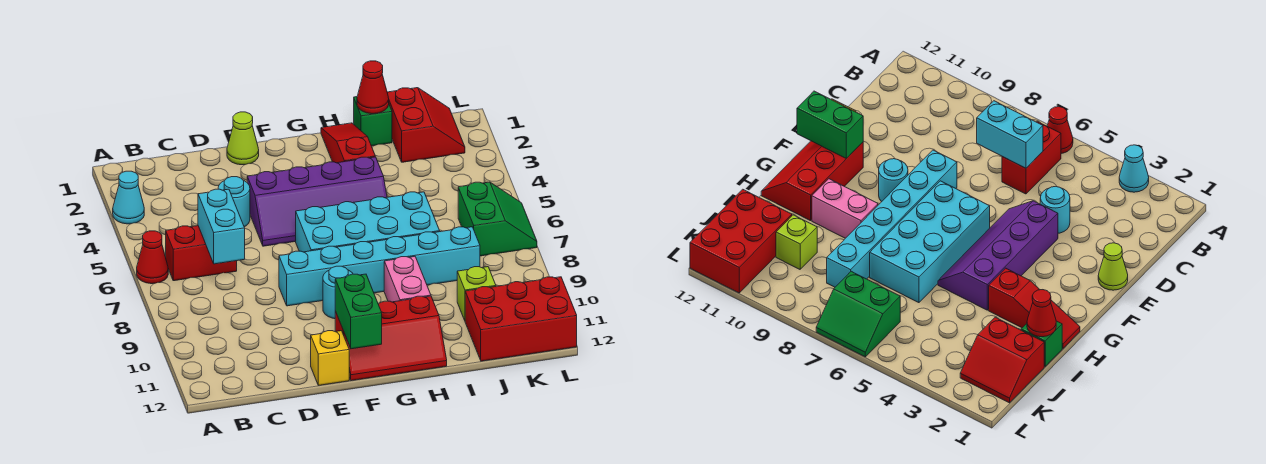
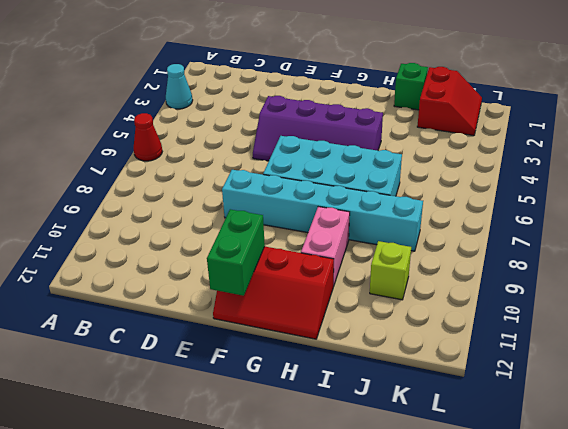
none -> red 1x2 brick [166,226,237,281]
none -> cyan 1x1 round brick [218,177,250,227]
none -> lime 1x1 cone [227,112,259,165]

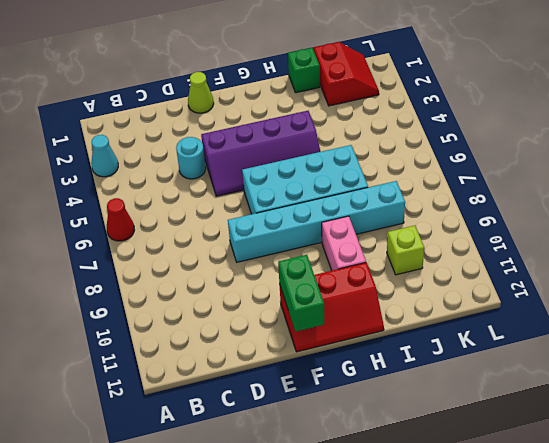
none -> red 1x2 brick [166,226,237,281]
none -> yellow 1x1 brick [311,331,349,385]
none -> cyan 1x1 round brick [323,266,353,319]

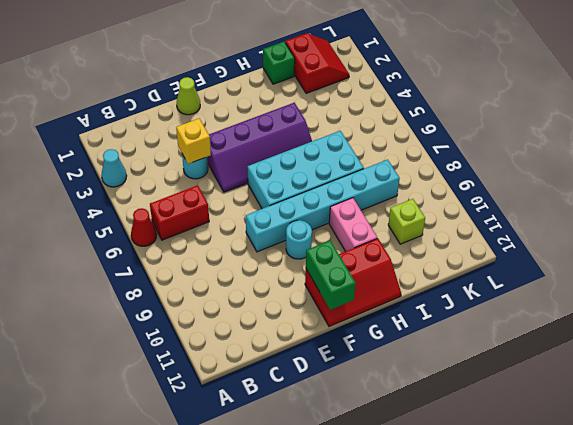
yellow 1x1 brick [176,119,211,164] -> yellow 1x1 brick moved to [311,331,349,385]
none -> red 1x3 slope [321,123,375,163]
none -> red 2x3 brick [465,277,577,361]
none -> green 2x2 slope [458,182,537,256]

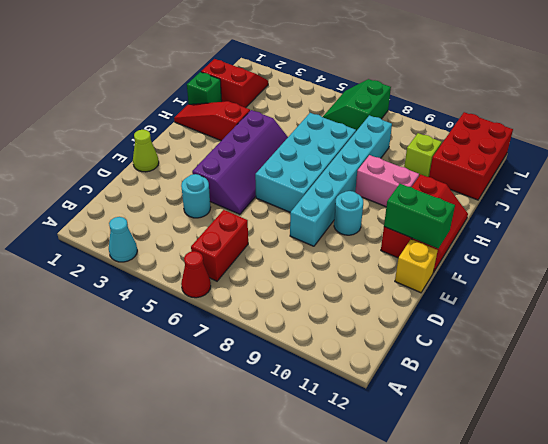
green 2x2 slope [323,79,391,131] -> green 2x2 slope turned to [458,182,537,256]
none -> cyan 1x2 brick [198,189,245,264]
none -> red 1x1 cone [357,61,389,114]

